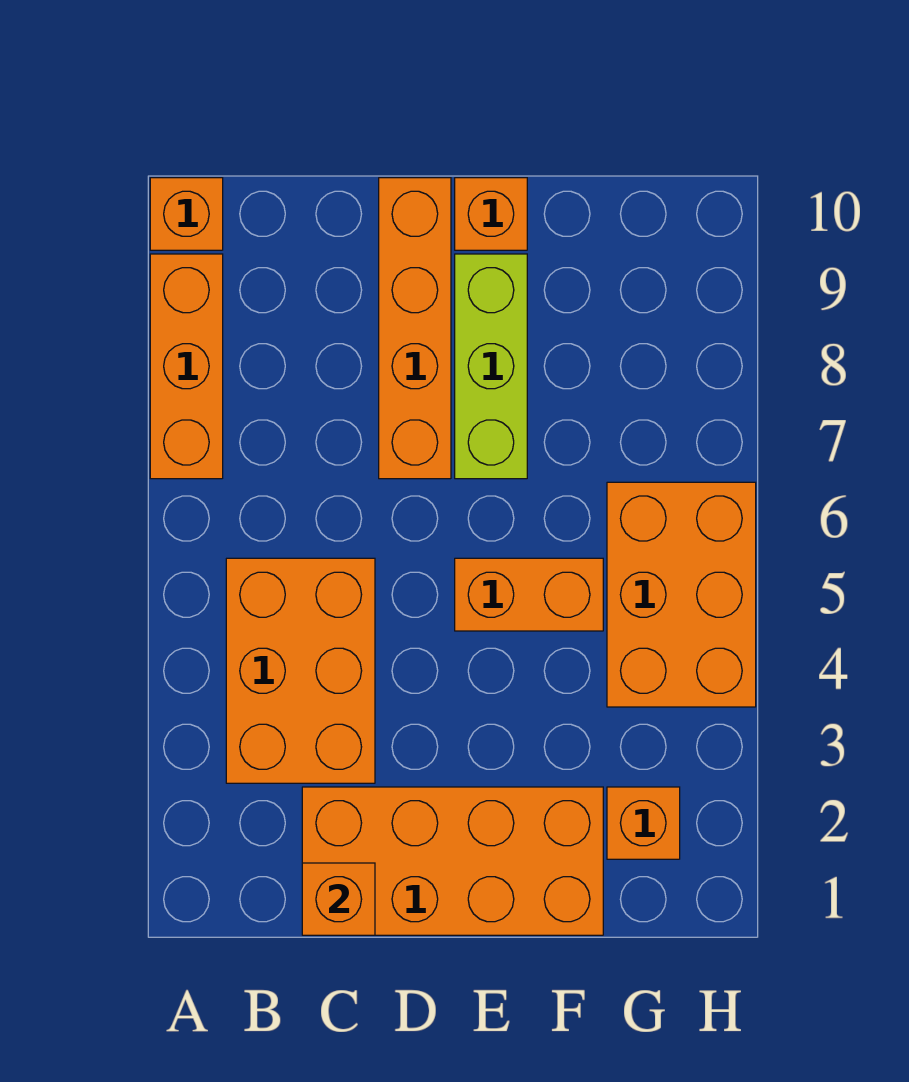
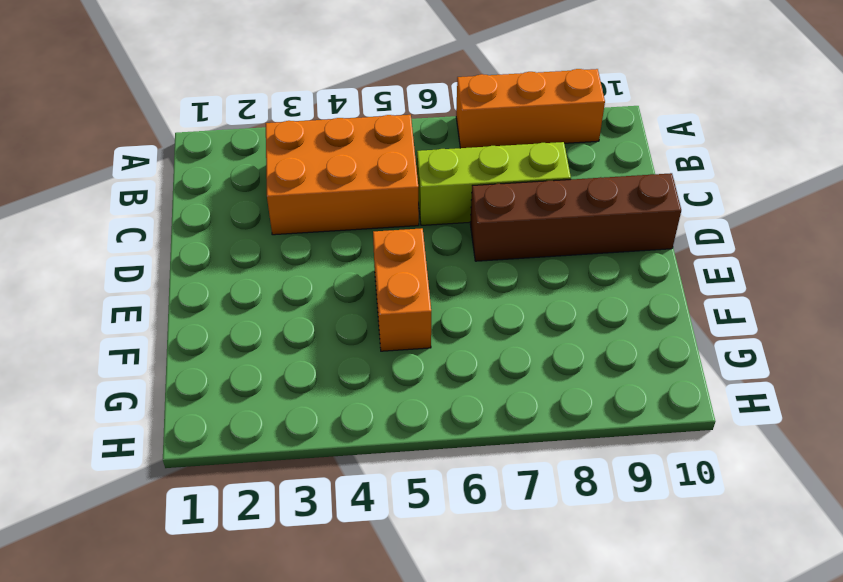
lime 1x3 brick [417,142,571,225] -> lime 1x3 brick moved to [455,254,527,479]
brown 1x4 brick [470,173,681,261] -> orange 1x4 brick [379,178,451,479]
none -> orange 1x1 brick [150,178,223,250]
none -> orange 2x4 brick [302,787,603,935]

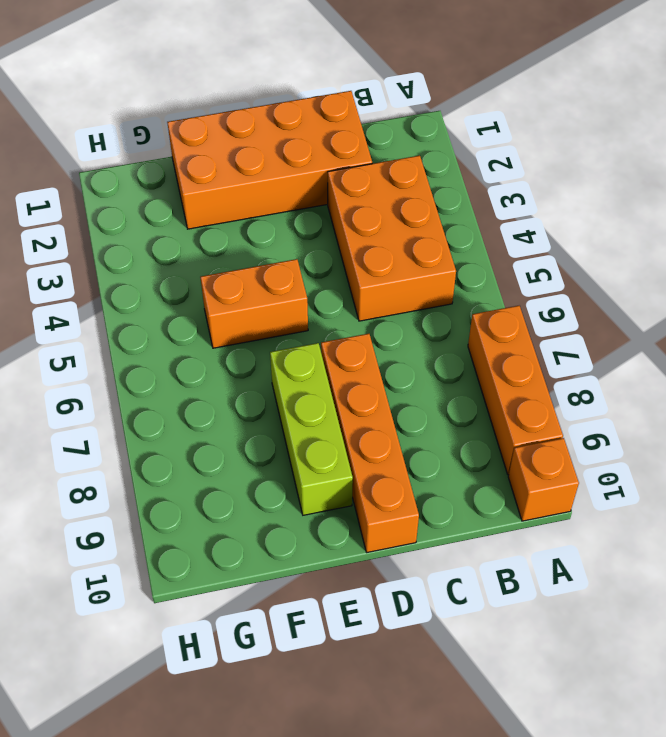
none -> orange 1x1 brick [455,178,527,250]
none -> orange 1x1 brick [607,787,680,859]

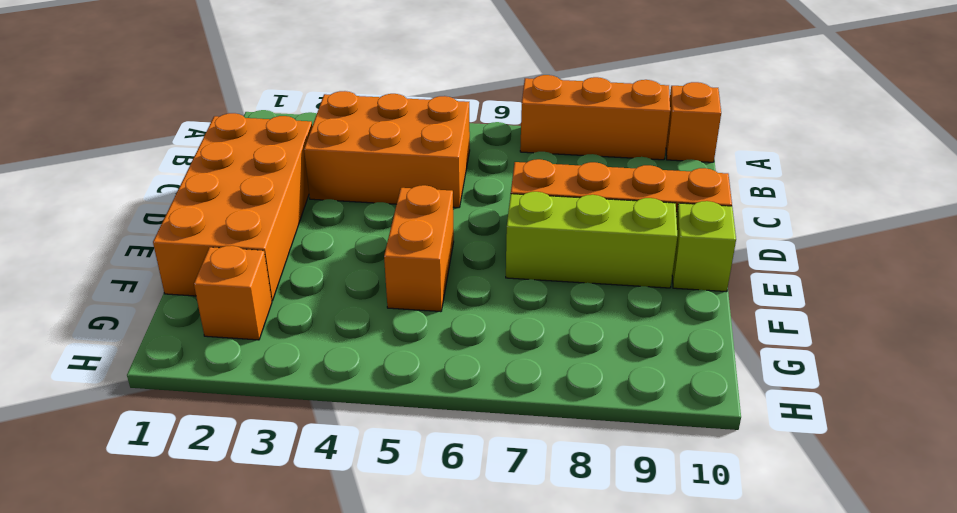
lime 1x1 brick [672,201,736,292] -> orange 1x1 brick [455,178,527,250]
none -> orange 2x3 brick [607,482,756,707]
none -> orange 1x1 brick [302,863,375,935]

